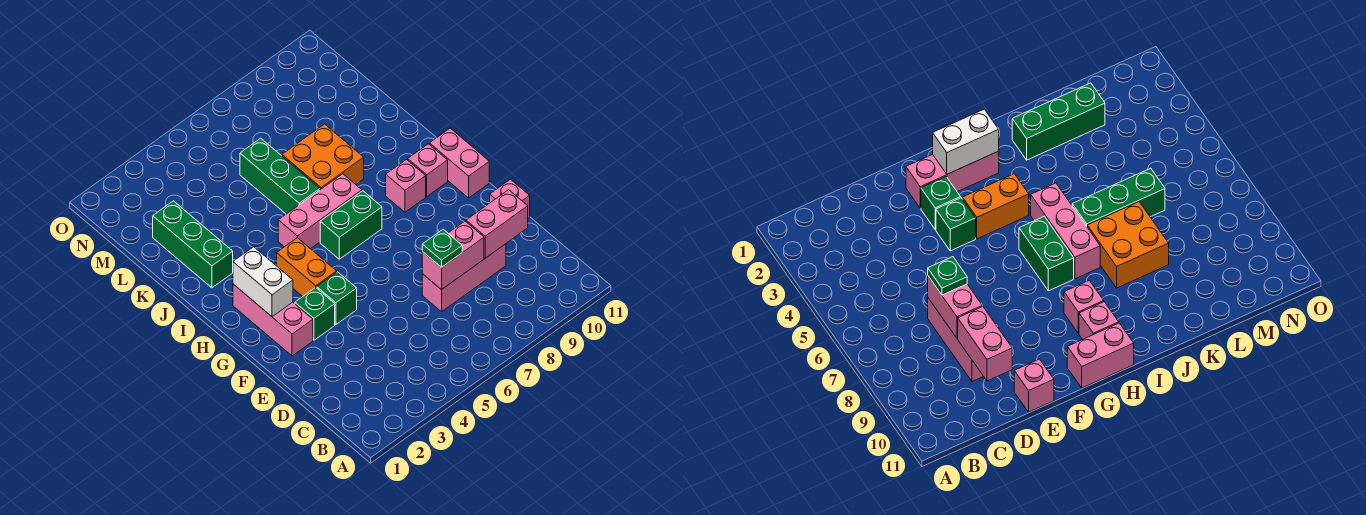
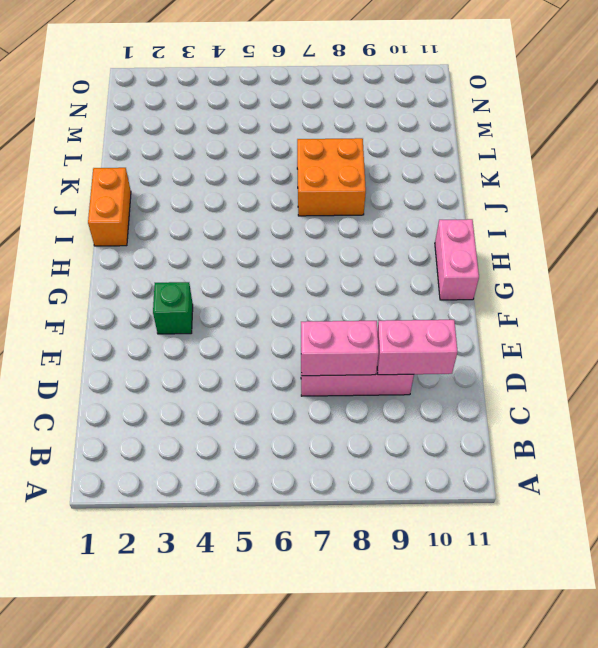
orange 1x2 brick [88,168,131,246] -> orange 1x2 brick moved to [277,238,337,297]
none -> pink 1x1 brick [490,179,530,218]
none -> pink 1x3 brick [233,284,313,356]
none -> green 1x1 brick [317,272,357,325]

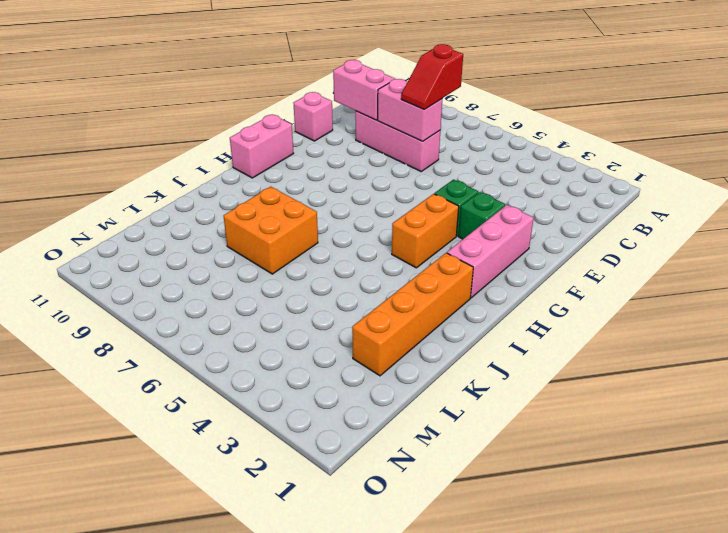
red 1x2 slope [401,44,463,109] -> green 1x1 plate [422,229,462,267]
orange 1x4 brick [352,253,473,376] -> green 1x3 brick [153,201,233,288]
none -> green 1x2 brick [320,191,382,259]
none -> pink 1x1 brick [386,160,426,212]
none -> pink 1x1 brick [408,144,448,196]

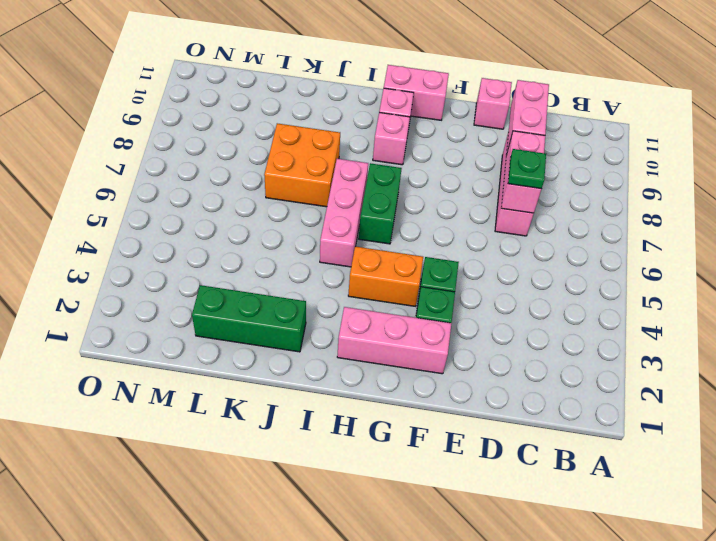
none -> green 1x3 brick [240,138,320,214]
none -> white 1x2 brick [233,247,293,317]

